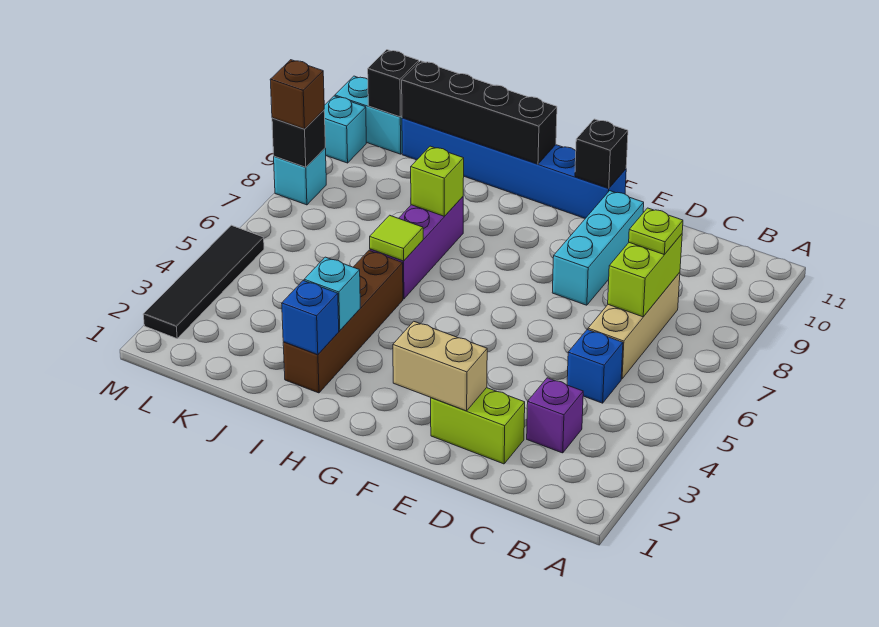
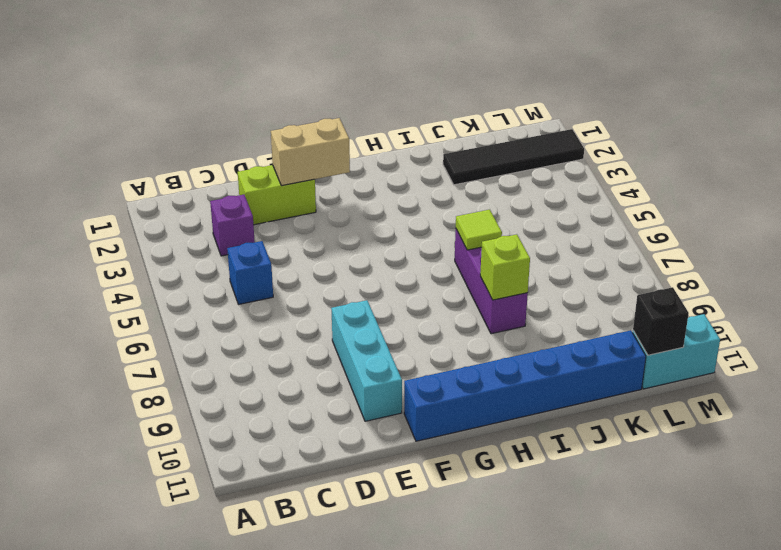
black 1x4 tile [443,129,584,185] -> black 1x4 tile turned to [143,225,264,338]
none -> tan 1x3 brick [588,272,680,379]
none -> brown 1x4 brick [283,251,403,393]
none -> cyan 1x1 brick [274,148,326,205]

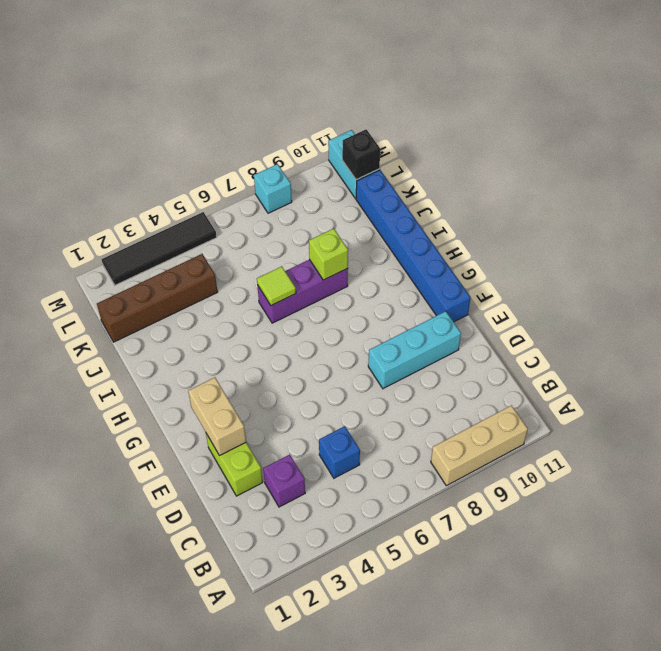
tan 1x3 brick [431,405,528,486] -> tan 1x3 brick moved to [588,272,680,379]
brown 1x4 brick [97,254,218,342] -> brown 1x4 brick moved to [283,251,403,393]
none -> cyan 1x1 brick [324,96,366,163]
none -> lime 1x2 brick [608,234,682,317]
none -> black 1x1 brick [575,119,628,188]

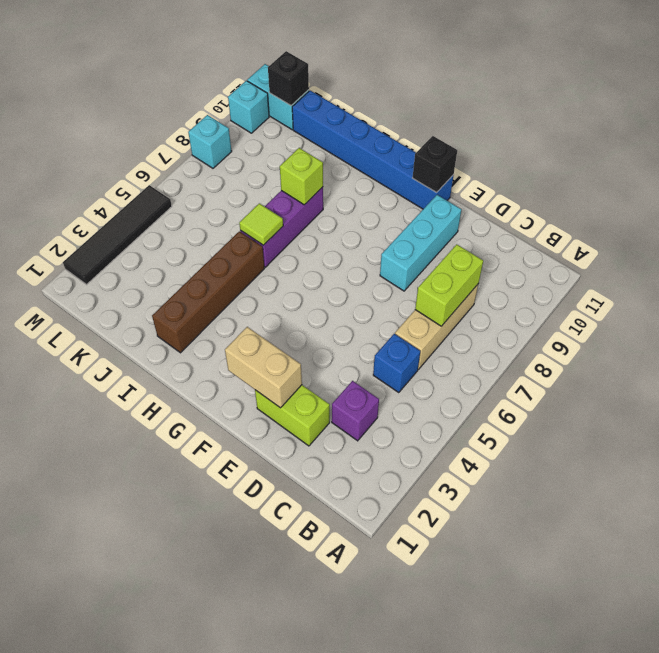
none -> black 1x4 brick [402,61,557,164]
none -> blue 1x1 brick [282,281,339,355]
none -> cyan 1x1 brick [304,257,360,331]

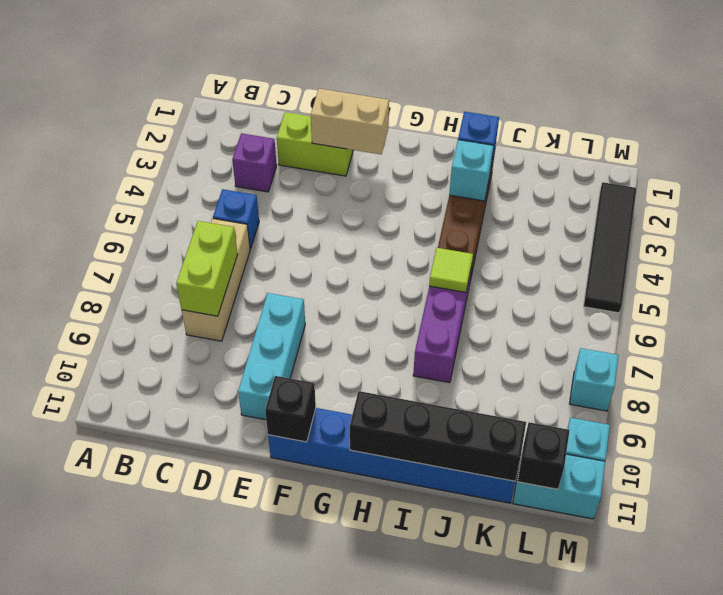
none -> lime 1x1 brick [411,146,464,216]
none -> black 1x1 brick [272,110,325,167]
none -> lime 1x1 plate [629,208,683,255]

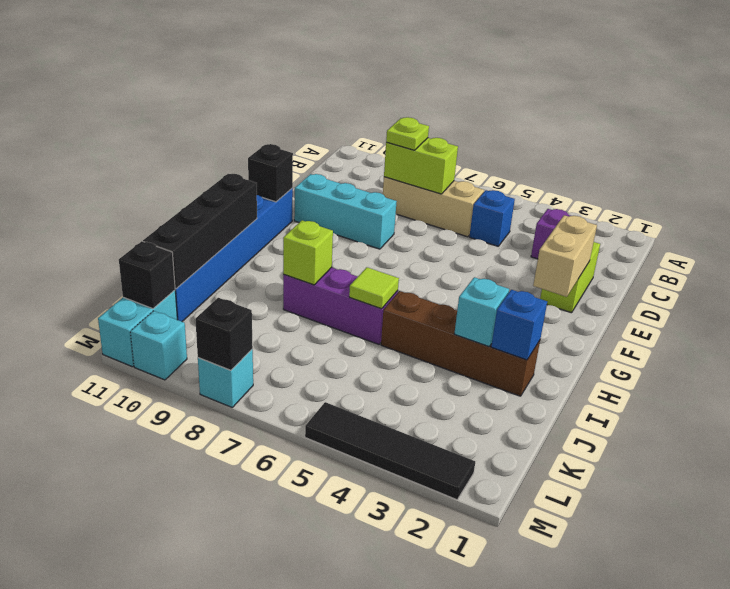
none -> brown 1x1 brick [270,60,324,129]

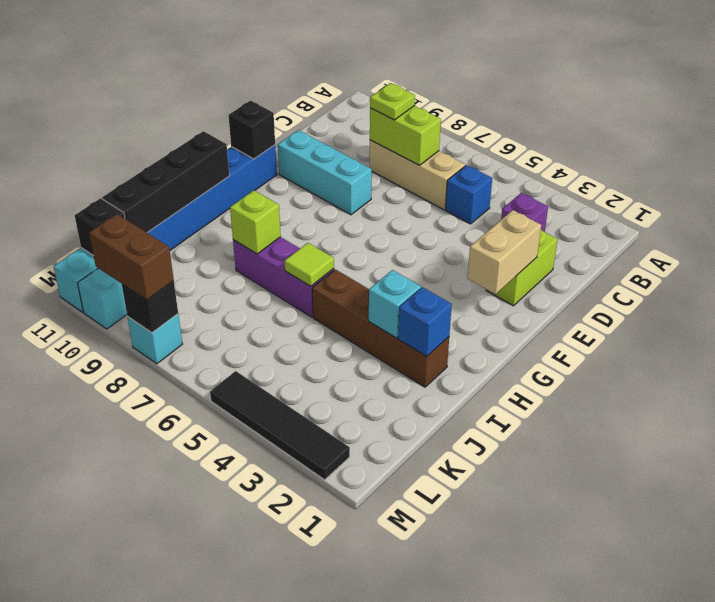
brown 1x2 brick [89,214,174,300] -> brown 1x1 brick [270,60,324,129]

